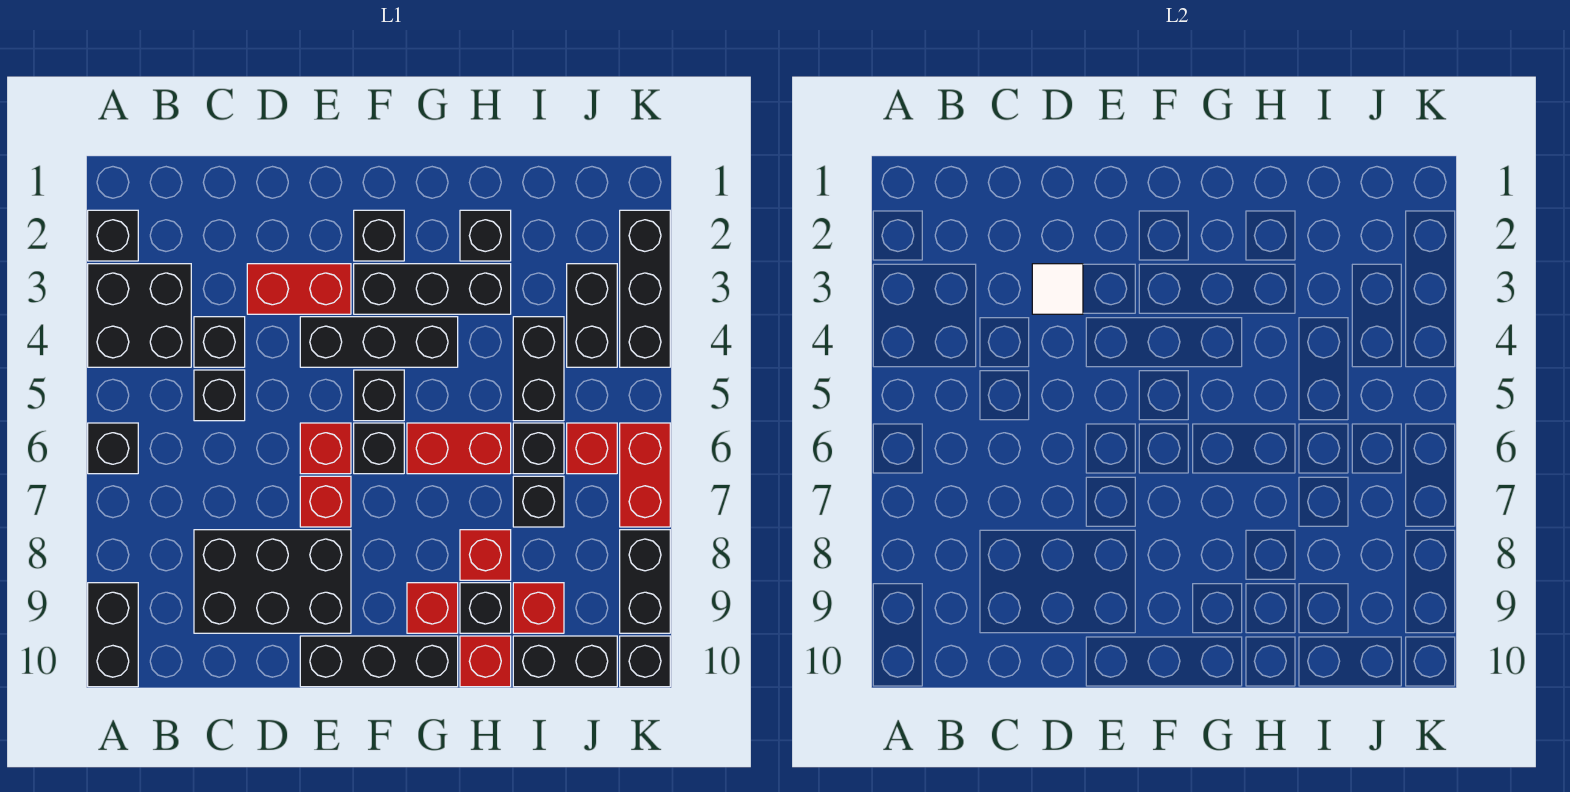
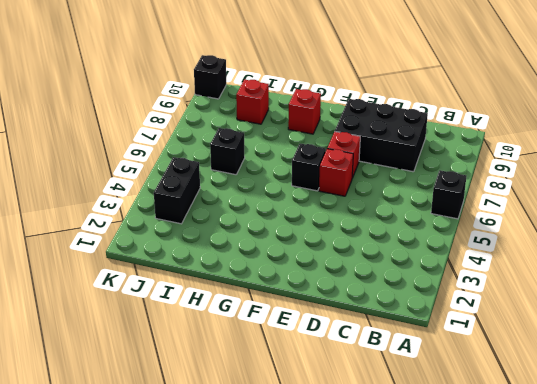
none -> black 1x1 brick [88,210,138,261]
none -> black 2x2 brick [88,264,191,367]
none -> black 1x2 brick [88,583,138,687]
none -> black 1x1 brick [194,317,245,367]

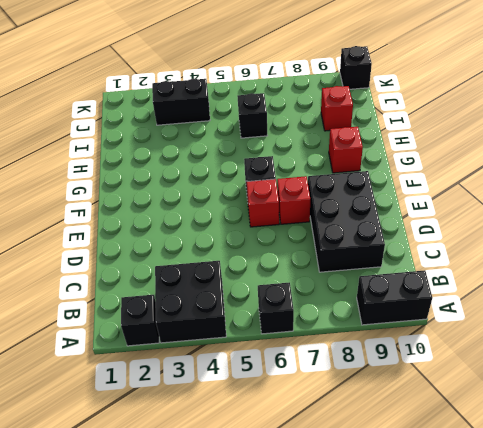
none -> black 1x1 brick [194,317,245,367]
none -> black 1x1 brick [194,370,245,421]
none -> red 1x2 brick [247,264,351,314]
none -> black 1x3 brick [300,317,458,367]

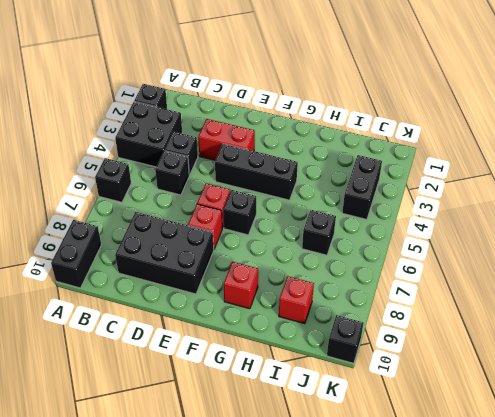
none -> black 1x3 brick [300,636,458,687]
none -> black 1x1 brick [354,210,404,261]
none -> black 1x3 brick [354,264,511,314]
none -> black 1x1 brick [354,370,404,421]

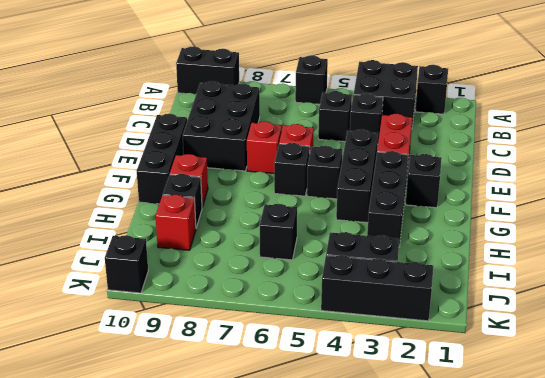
none -> red 1x2 brick [407,423,511,474]
none -> black 1x1 brick [460,210,511,261]
none -> red 1x1 brick [460,530,511,580]
none -> red 1x1 brick [460,636,511,687]

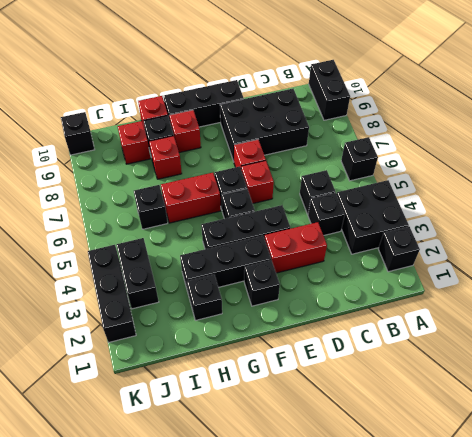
none -> black 1x2 brick [513,317,564,421]
none -> black 1x1 brick [513,476,564,527]
none -> black 1x2 brick [513,636,617,687]
none -> red 1x1 brick [567,423,617,474]

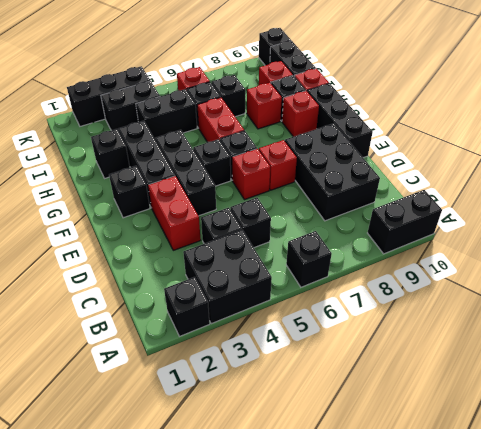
none -> red 1x2 brick [620,423,670,527]
none -> black 1x2 brick [620,530,670,633]
none -> white 1x1 tile [1032,264,1083,314]

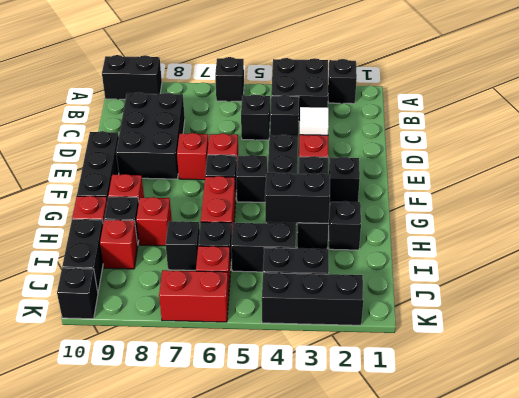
black 1x2 brick [265,172,330,223] -> black 1x2 brick moved to [620,530,670,633]

